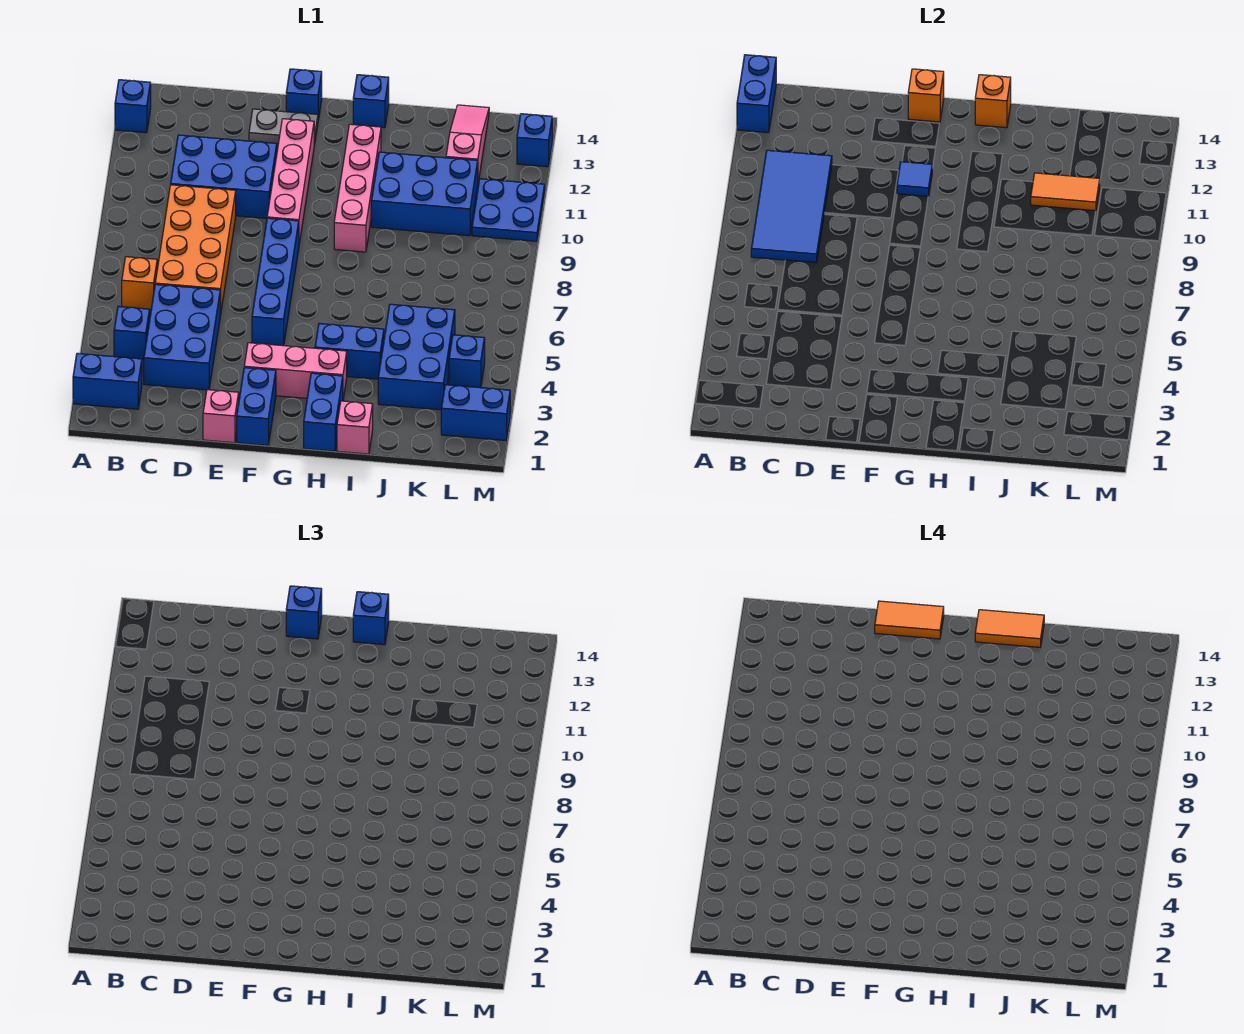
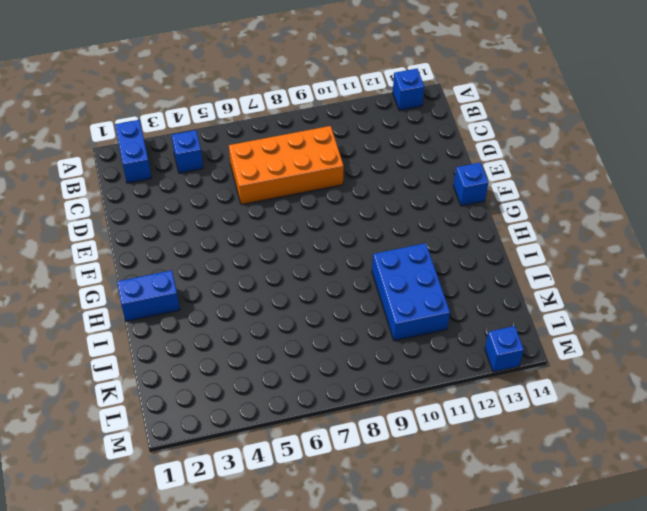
none -> orange 1x1 brick [122,257,157,310]
none -> blue 2x3 brick [144,284,220,390]
none -> blue 2x3 brick [171,135,277,218]
none -> pink 1x1 brick [203,390,239,443]

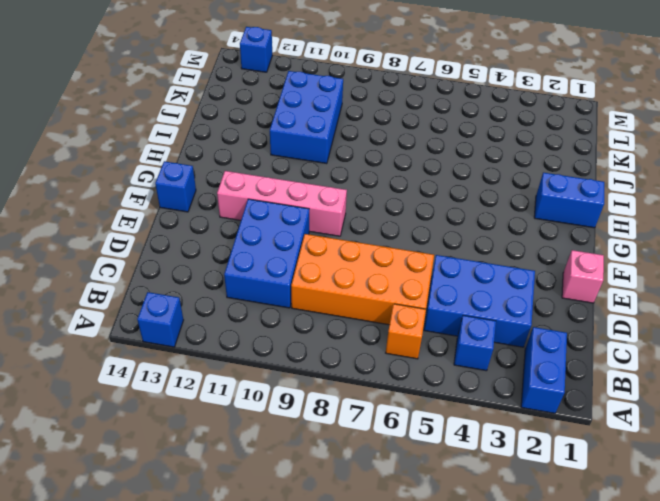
none -> grey 1x2 plate [249,109,318,146]
none -> blue 1x2 brick [237,368,276,445]
none -> pink 1x3 brick [244,343,347,399]
none -> blue 1x4 brick [252,218,299,346]

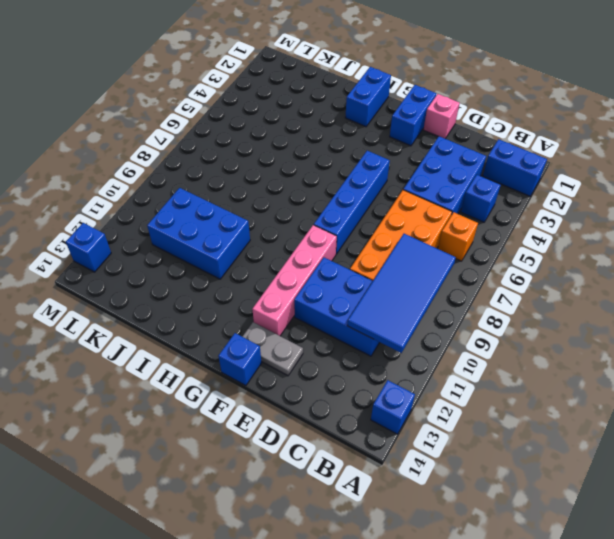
none -> pink 1x3 brick [244,343,347,399]
none -> blue 1x2 brick [315,323,384,379]
none -> pink 1x4 brick [334,124,381,252]
none -> blue 1x1 brick [353,75,389,128]

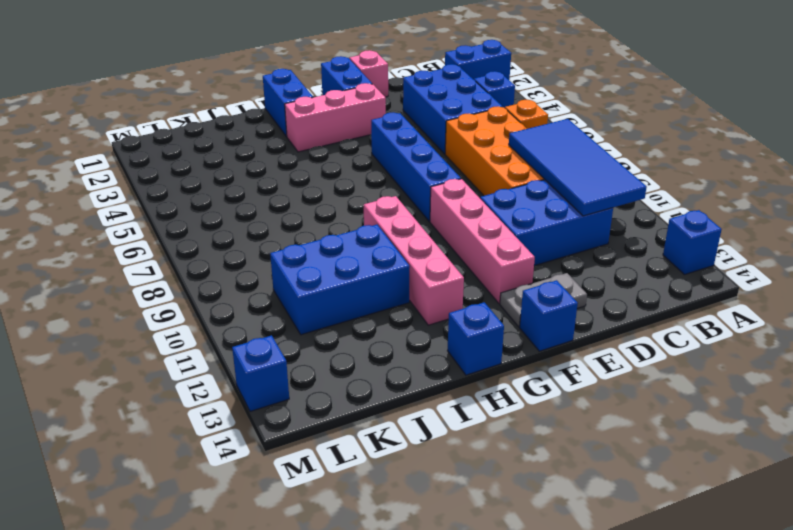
none -> blue 1x2 brick [315,323,384,379]
none -> pink 1x1 brick [337,401,373,454]
none -> blue 2x3 brick [378,304,455,410]
none -> pink 1x3 slope [446,105,489,183]

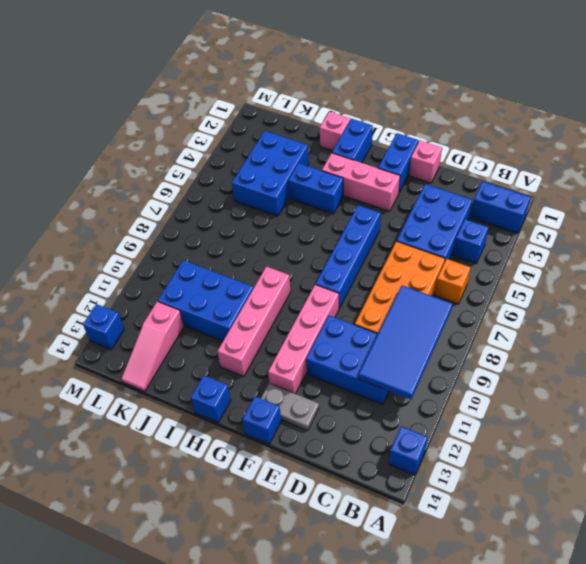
none -> blue 1x2 brick [441,385,510,440]
none -> blue 1x1 brick [449,335,485,388]
none -> blue 2x2 plate [472,179,545,241]
none -> blue 1x2 brick [737,55,776,133]

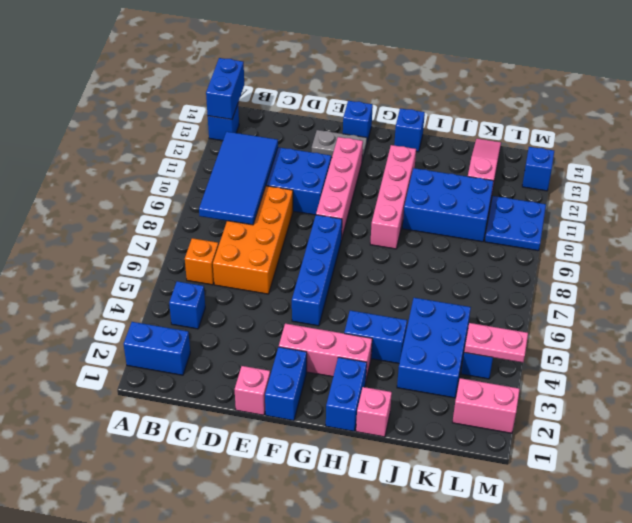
pink 1x2 brick [452,378,520,433] -> blue 1x2 brick [441,385,510,440]
pink 1x2 plate [464,323,528,363] -> none
none -> blue 2x3 brick [144,284,220,390]
none -> blue 1x1 tile [897,162,932,196]
none -> orange 1x1 brick [908,69,944,122]
none -> orange 1x1 brick [975,75,1011,128]

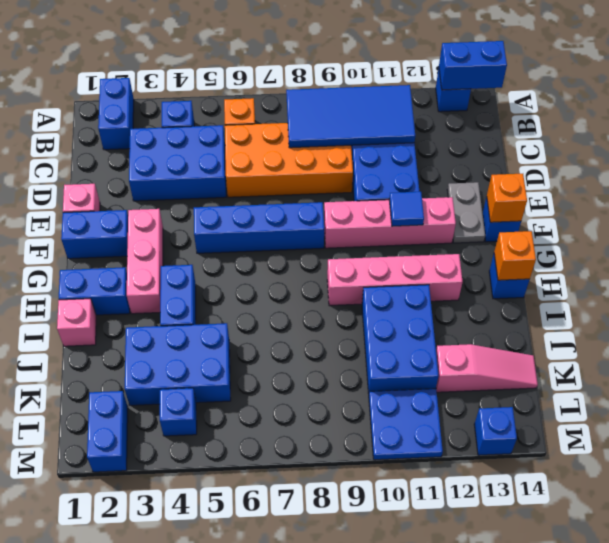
none -> orange 1x2 tile [1031,173,1100,211]
none -> blue 1x1 brick [286,586,322,639]
none -> blue 1x1 brick [353,592,389,645]
none -> orange 1x2 tile [875,601,944,639]

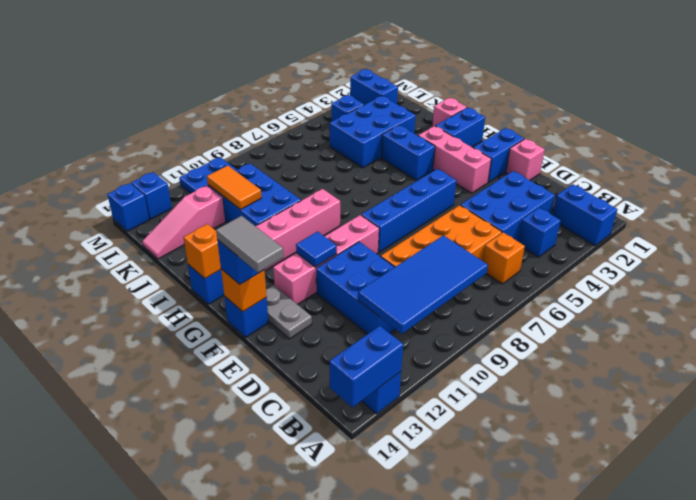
grey 1x2 tile [216,216,284,273] -> orange 1x2 tile [875,601,944,639]
blue 1x1 brick [107,183,149,231] -> blue 1x1 brick moved to [353,592,389,645]
none -> orange 1x2 tile [975,610,1044,647]

